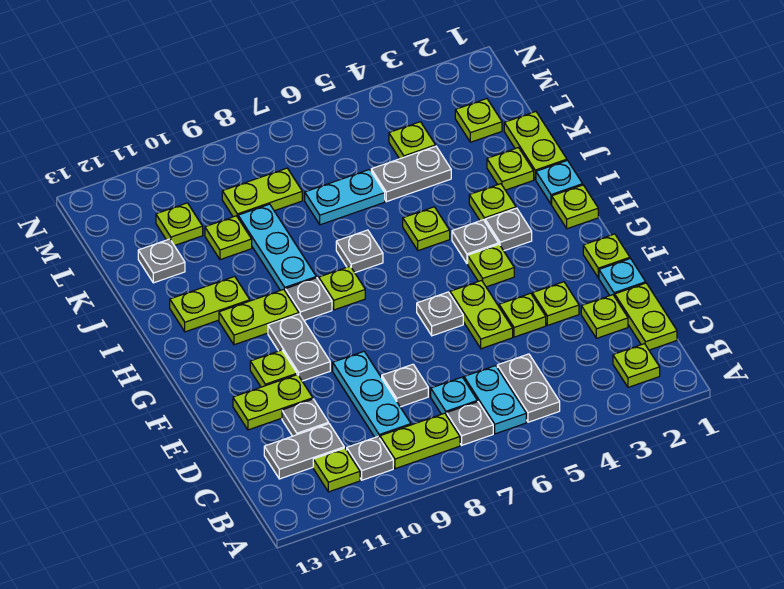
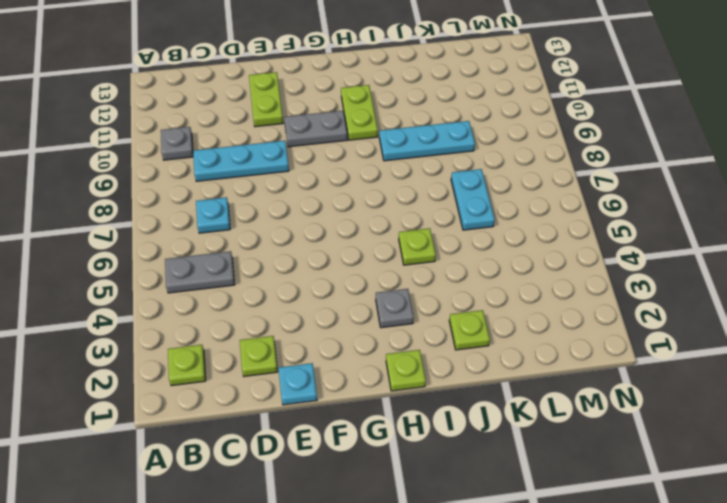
none -> cyan 1x2 plate [464,366,526,434]
none -> grey 1x1 plate [447,402,493,445]
none -> lime 1x2 plate [380,413,460,469]
none -> lime 1x1 plate [313,448,360,492]

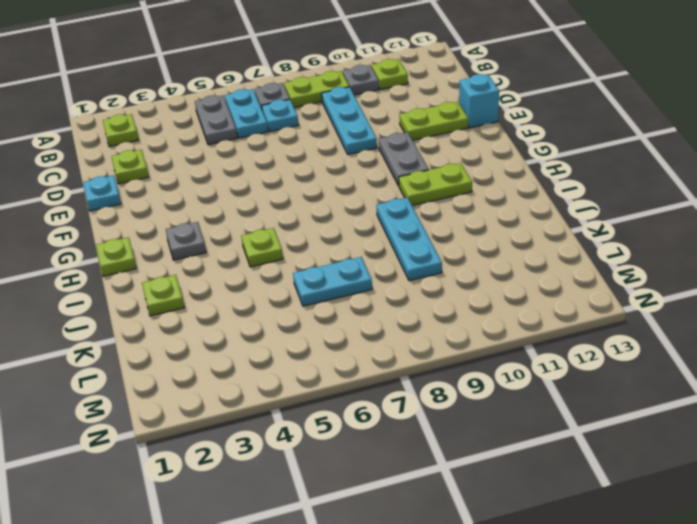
cyan 1x1 brick [459,74,499,128] -> none
none -> lime 1x2 plate [615,283,677,350]
none -> grey 1x2 plate [264,424,344,479]
none -> grey 1x1 plate [382,364,428,407]
none -> grey 1x1 plate [282,399,329,436]

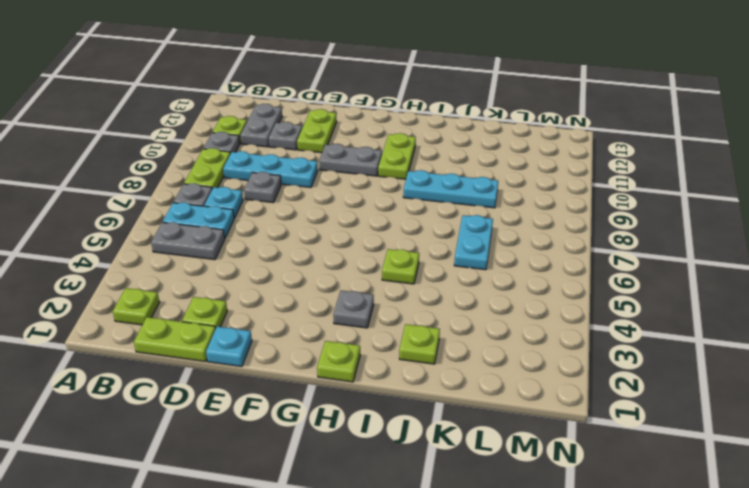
none -> lime 1x1 plate [532,282,579,326]
none -> lime 1x1 plate [499,293,546,337]
none -> lime 1x2 plate [450,280,513,349]
none -> lime 1x1 plate [583,234,630,278]

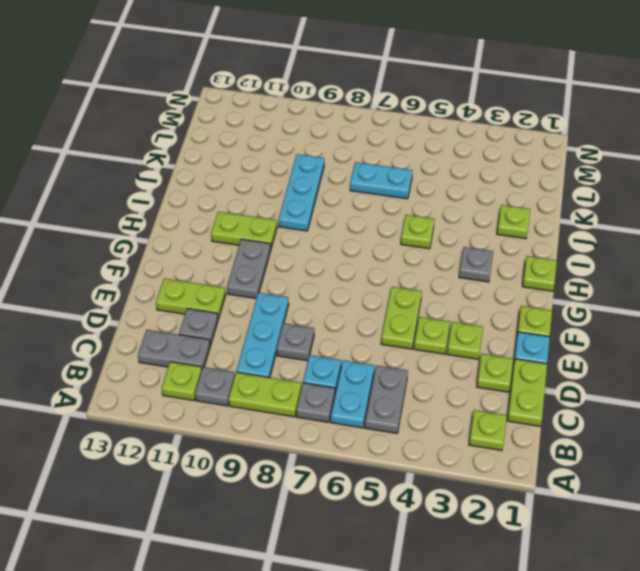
none -> grey 1x1 plate [417,292,463,336]
none -> lime 1x1 plate [250,350,297,387]
none -> lime 1x1 plate [468,244,514,287]
none -> grey 1x1 plate [452,220,499,263]

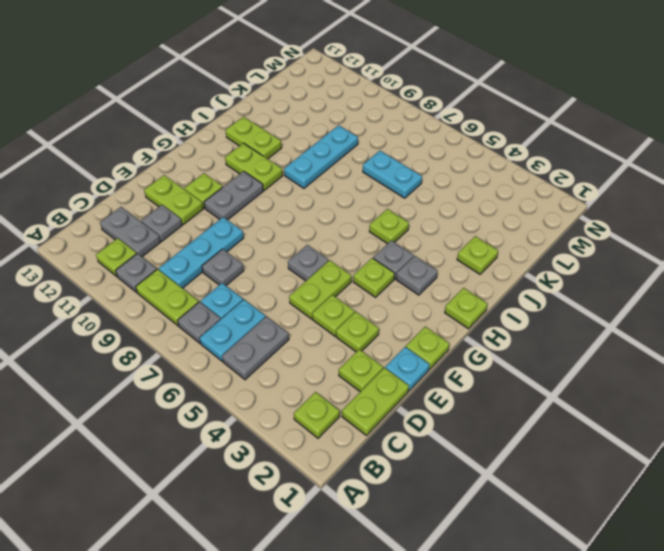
none -> lime 1x1 plate [319,266,365,310]
none -> grey 1x1 plate [285,278,332,320]
none -> cyan 1x1 plate [536,161,583,204]
none -> lime 1x1 plate [469,184,516,221]

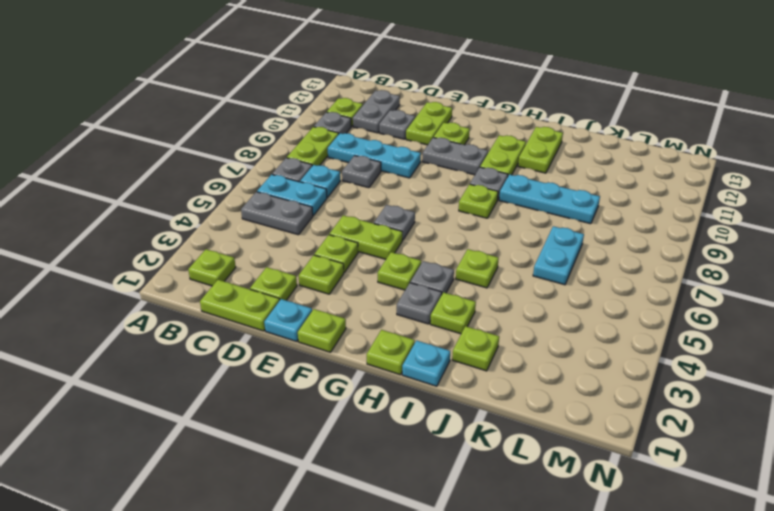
none -> grey 1x1 plate [336,230,383,273]
none -> lime 1x2 plate [504,112,567,180]
none -> grey 1x2 plate [371,146,451,202]
none -> lime 1x1 plate [205,216,252,260]

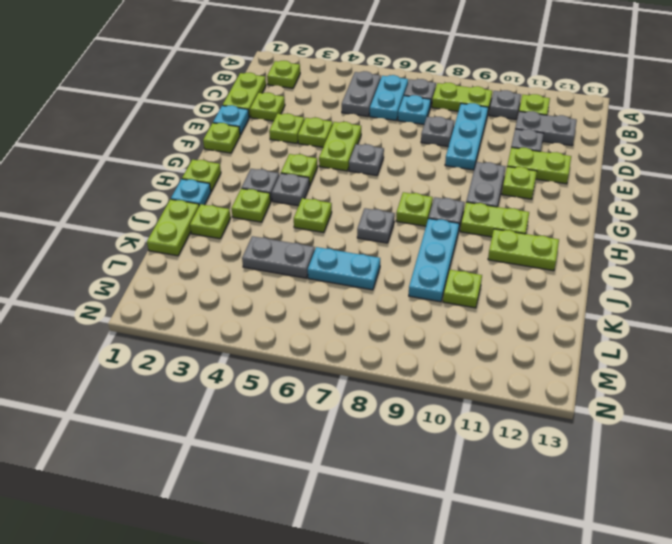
none -> grey 1x1 plate [138,239,185,283]
none -> lime 1x1 plate [455,99,502,142]
none -> lime 1x1 plate [389,122,436,159]
none -> lime 1x2 plate [222,168,302,217]

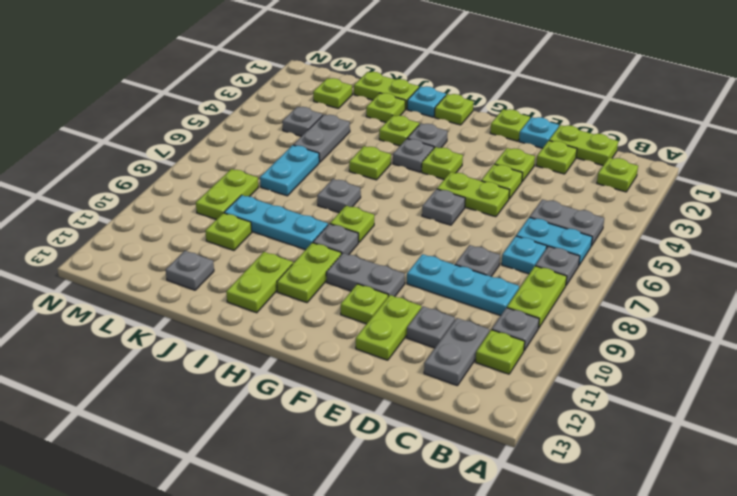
grey 1x1 plate [282,107,323,136] -> lime 1x1 plate [389,122,436,159]
none -> lime 1x1 plate [156,203,203,246]

